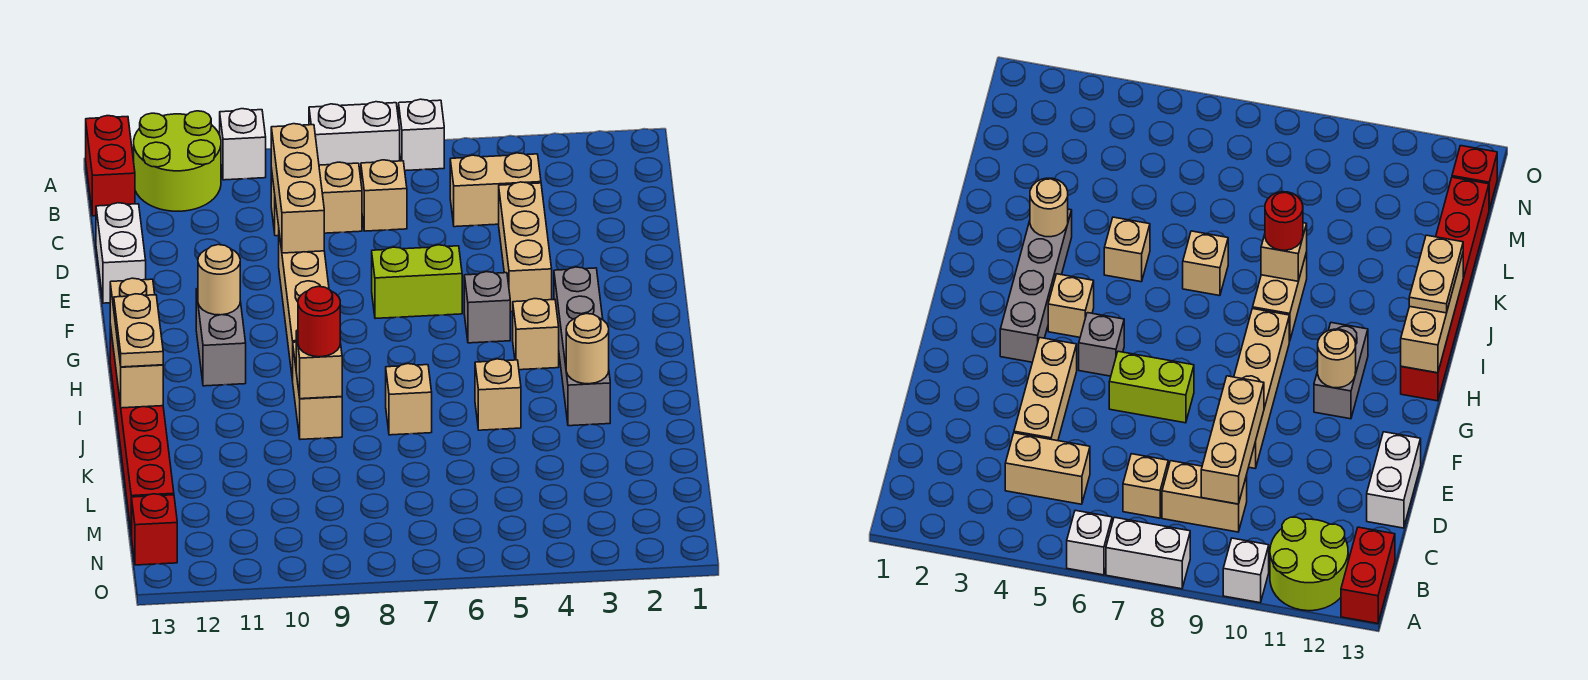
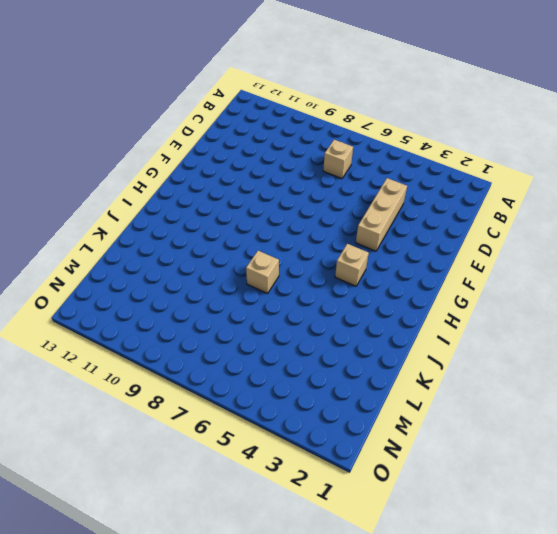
none -> white 1x1 brick [399,99,444,171]
none -> white 1x2 brick [309,102,400,173]
none -> white 1x1 brick [220,109,266,180]

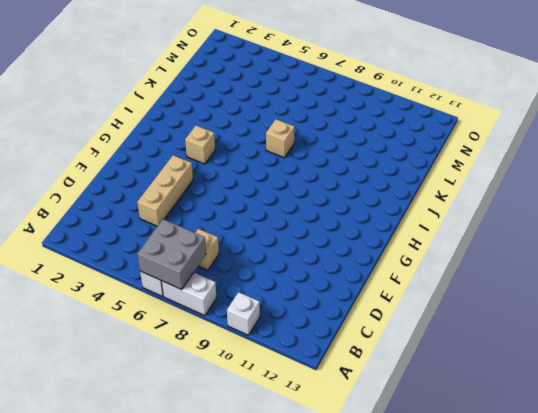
grey 2x2 brick [137,219,206,289] -> none
none -> lime 2x2 round brick [134,111,221,211]
none -> red 1x2 brick [86,116,135,216]
none -> tan 1x2 brick [450,153,541,227]

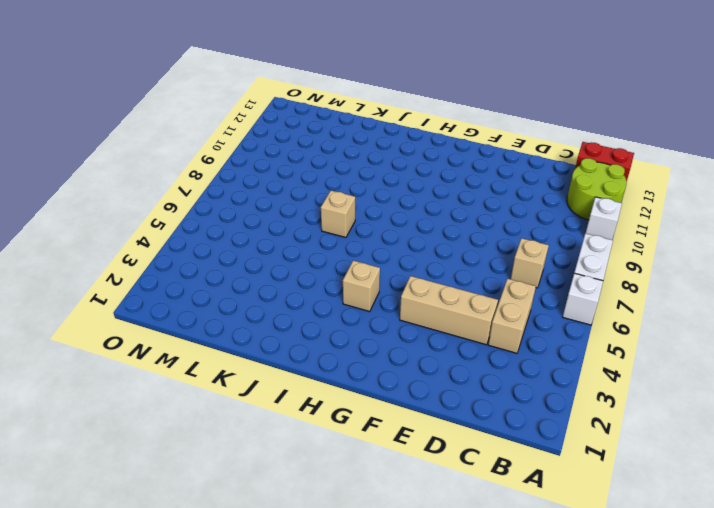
none -> tan 1x2 brick [271,162,362,236]
none -> white 1x2 brick [96,203,146,303]
none -> tan 1x4 brick [279,234,329,381]

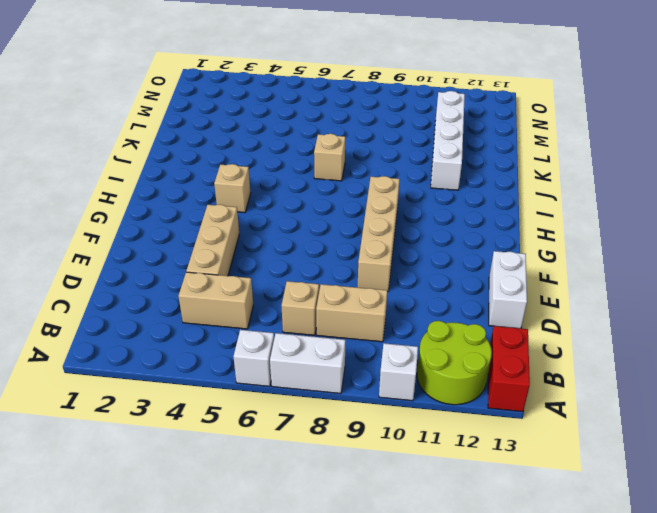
white 1x4 brick [431,91,465,190] -> none
none -> lime 1x2 brick [372,245,462,319]
none -> grey 1x4 brick [554,267,610,426]
none -> grey 1x1 brick [464,272,510,343]

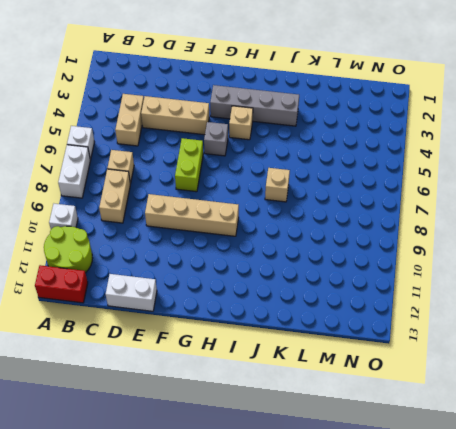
none -> grey 1x2 brick [196,289,246,386]
none -> red 1x6 brick [110,325,174,536]
none -> tan 1x2 brick [293,342,342,440]

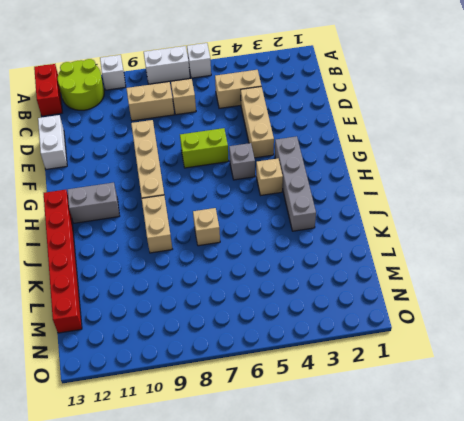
grey 1x2 brick [68,183,119,223] -> grey 1x2 brick turned to [196,289,246,386]
none -> tan 1x1 brick [475,359,521,430]
none -> red 1x1 brick [132,494,177,565]
none -> tan 1x3 brick [271,124,324,253]

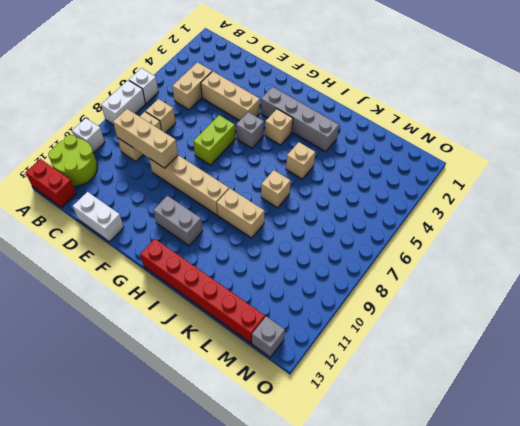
grey 1x1 brick [252,317,285,357] -> red 1x1 brick [132,494,177,565]
none -> tan 1x1 round brick [198,245,240,315]
none -> tan 1x3 brick [110,278,163,408]
none -> tan 1x1 round brick [566,314,609,384]

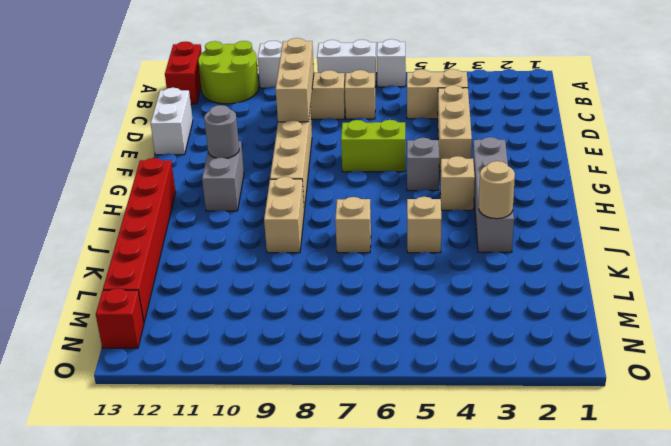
grey 1x1 round brick [204,105,239,158] -> tan 1x1 round brick [198,245,240,315]
none -> tan 1x3 brick [110,278,163,408]
none -> tan 1x1 brick [296,330,342,399]
none -> tan 1x2 plate [114,294,163,367]

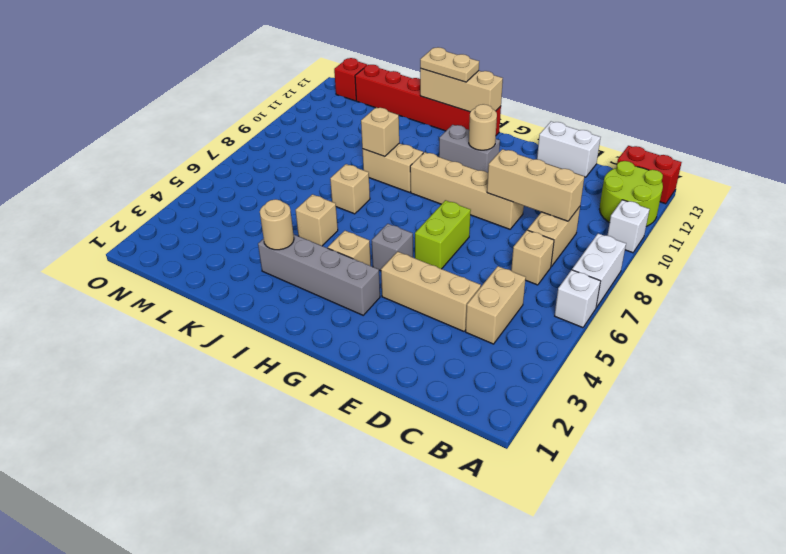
none -> red 1x1 round brick [298,286,340,357]

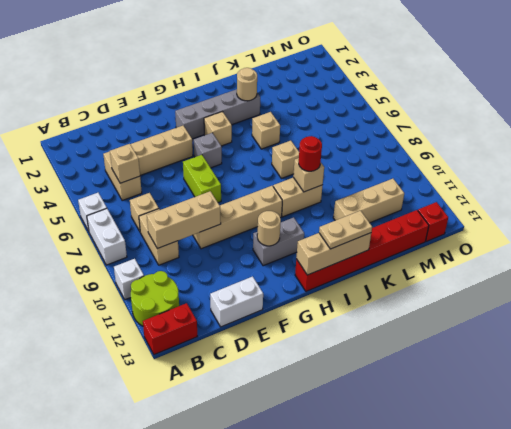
tan 1x1 brick [110,144,140,183] -> none
tan 1x3 brick [333,179,404,223] -> none

